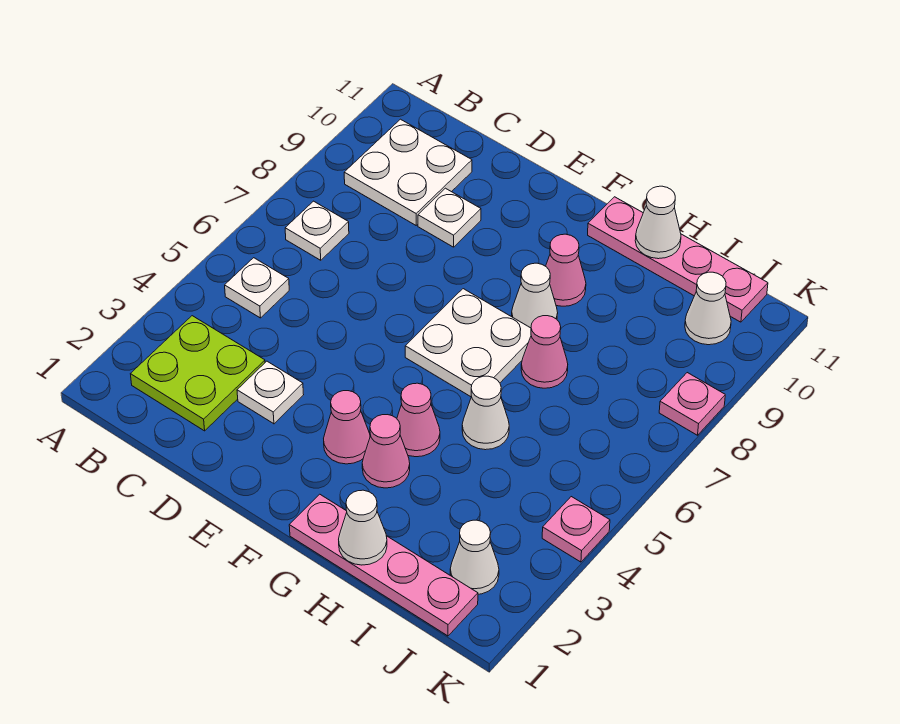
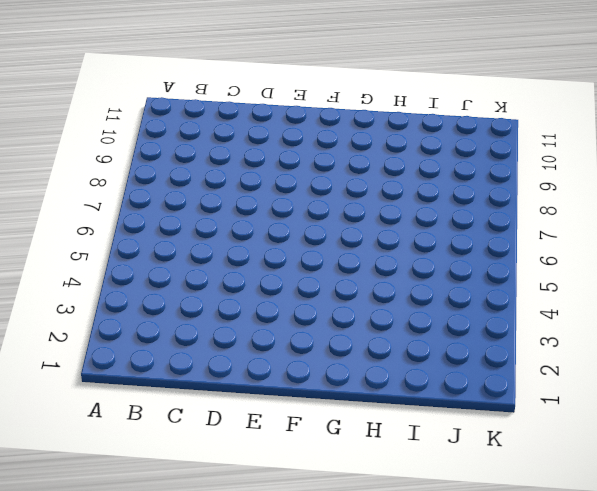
none -> lime 2x2 plate [131,316,265,431]
none -> white 1x1 plate [225,258,289,318]
none -> white 1x1 plate [285,201,349,260]

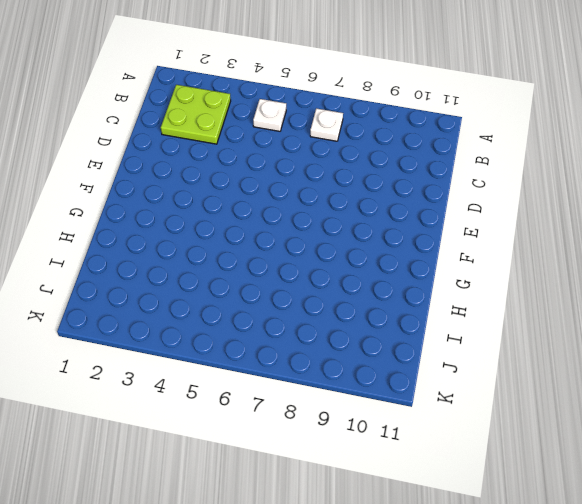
none -> white 2x2 plate [344,119,472,225]
none -> white 1x1 plate [237,361,304,424]
none -> white 1x1 plate [418,188,481,247]

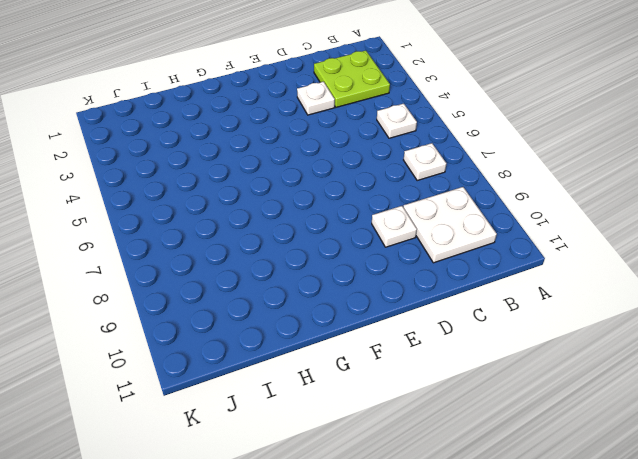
none -> pink 1x1 cone [324,391,370,464]
none -> white 2x2 plate [405,289,531,397]
none -> pink 1x4 plate [289,494,478,636]

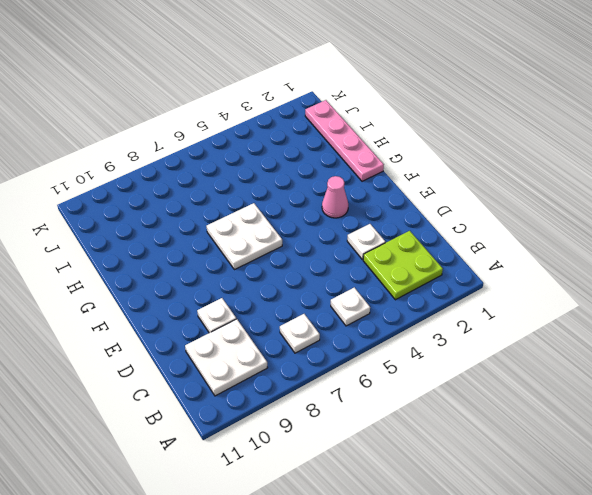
none -> pink 1x1 cone [362,415,410,488]
none -> pink 1x1 cone [397,383,440,457]
none -> white 1x1 cone [512,263,558,328]

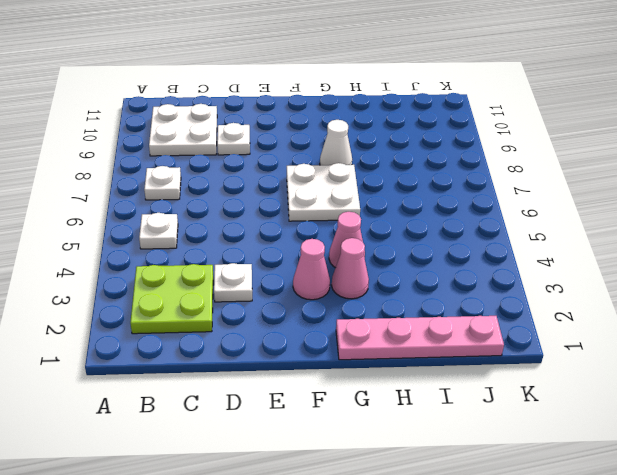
none -> pink 1x1 cone [546,234,586,306]
none -> pink 1x4 plate [588,197,768,322]
none -> white 1x1 cone [462,376,509,450]

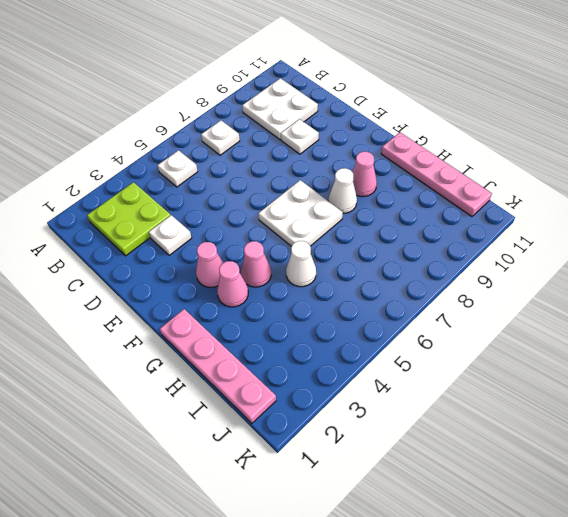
none -> pink 1x1 cone [521,316,568,388]
none -> white 1x1 cone [450,520,499,594]
none -> white 1x1 cone [685,272,731,345]

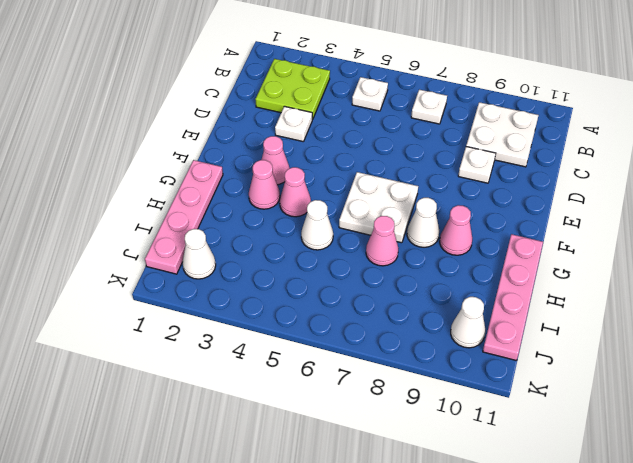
none -> pink 1x1 plate [542,497,610,562]
none -> pink 1x1 plate [659,373,725,435]
none -> white 1x1 cone [339,490,387,565]

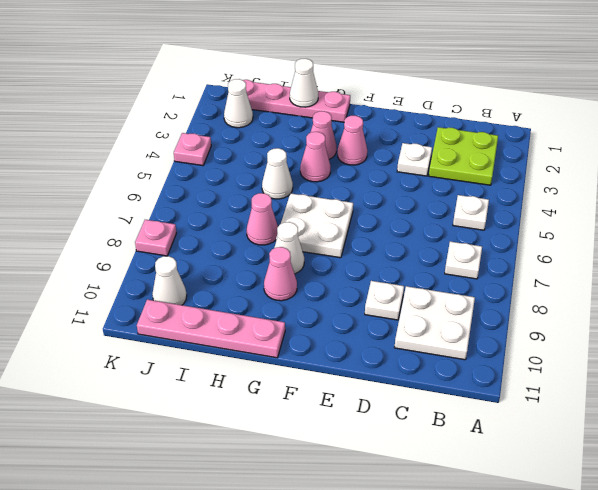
none -> white 1x1 cone [635,186,681,259]

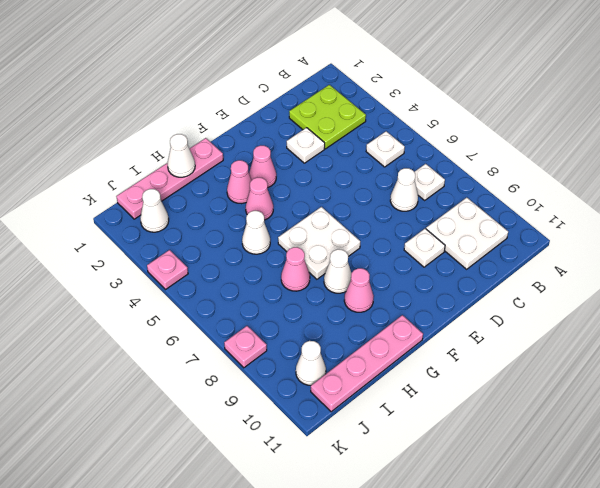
white 1x1 cone [390,168,418,211] -> white 1x1 cone moved to [635,186,681,259]

